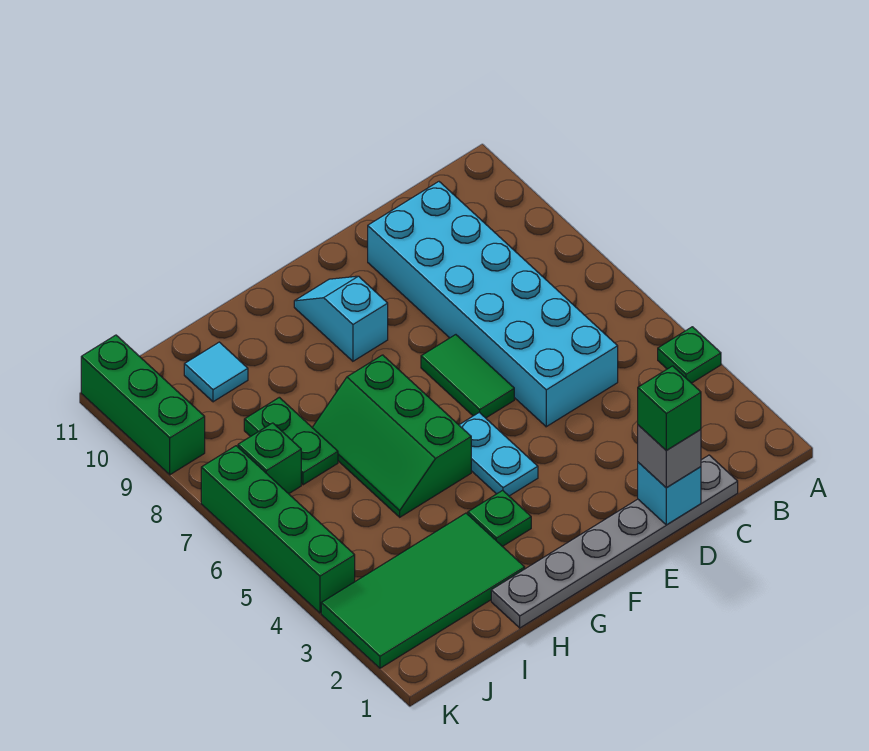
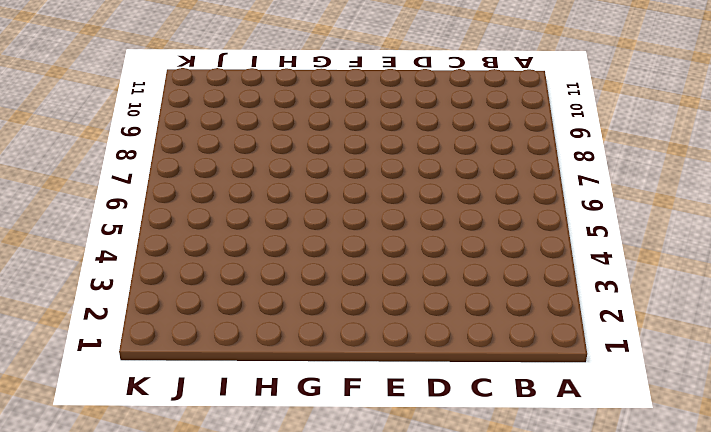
none -> green 1x1 plate [658,327,721,383]
none -> grey 1x6 plate [491,455,738,628]
none -> cyan 2x6 brick [368,182,618,427]

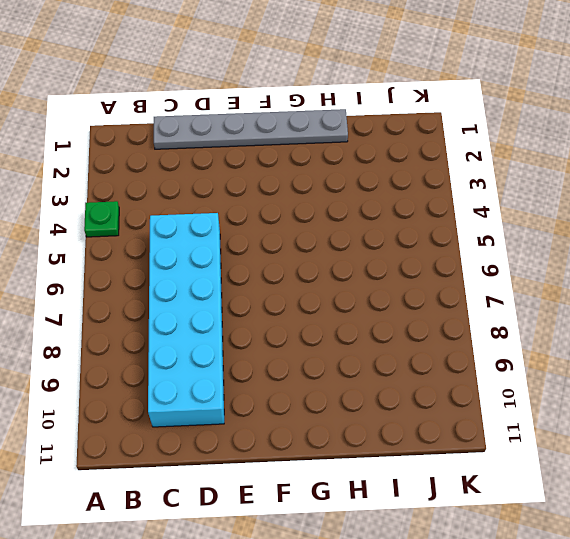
none -> green 1x2 tile [421,335,514,418]
none -> cyan 1x2 plate [459,412,538,496]
none -> cyan 1x2 slope [294,276,388,361]

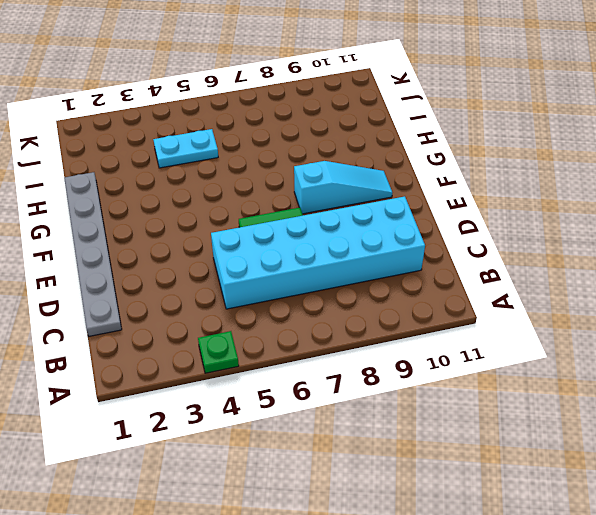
cyan 1x3 slope [294,161,392,214] -> cyan 1x2 slope [294,276,388,361]
cyan 1x2 plate [153,129,218,168] -> cyan 1x2 plate moved to [459,412,538,496]
none -> green 1x1 plate [468,490,531,546]
none -> green 2x3 slope [312,355,471,517]
none -> green 2x4 tile [321,513,525,668]

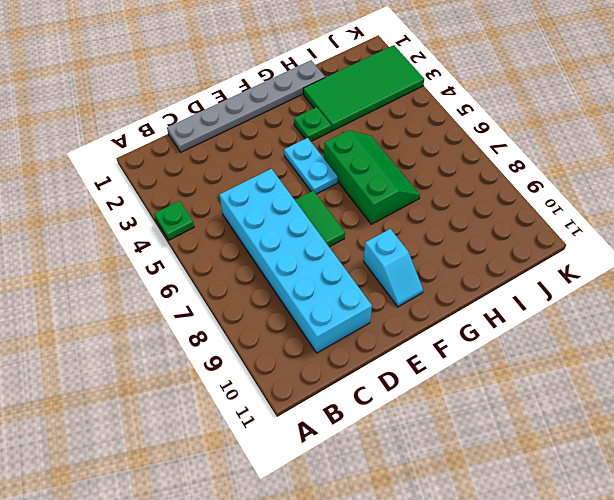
none -> green 1x2 plate [244,397,338,485]
none -> cyan 1x1 tile [184,342,248,402]
none -> green 1x1 brick [238,423,301,494]

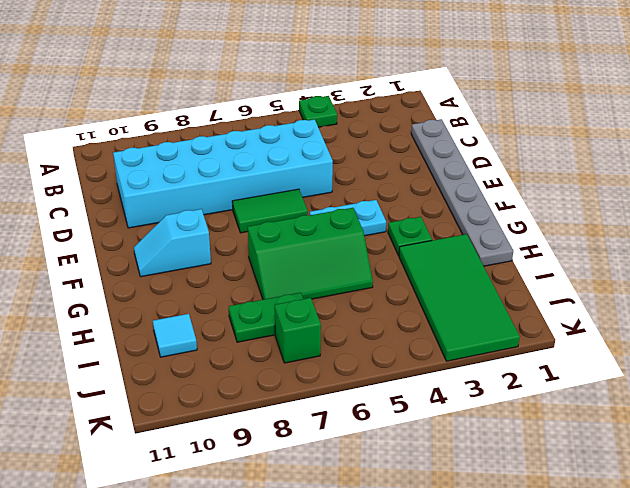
none -> green 1x4 brick [201,446,355,613]
none -> green 1x3 brick [81,335,205,475]
none -> cyan 1x1 brick [638,462,701,525]

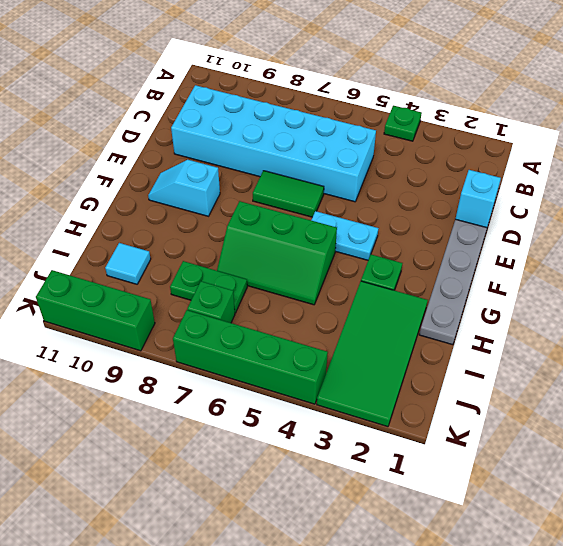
none -> grey 1x1 brick [638,425,701,488]
none -> green 1x1 brick [638,366,701,451]

